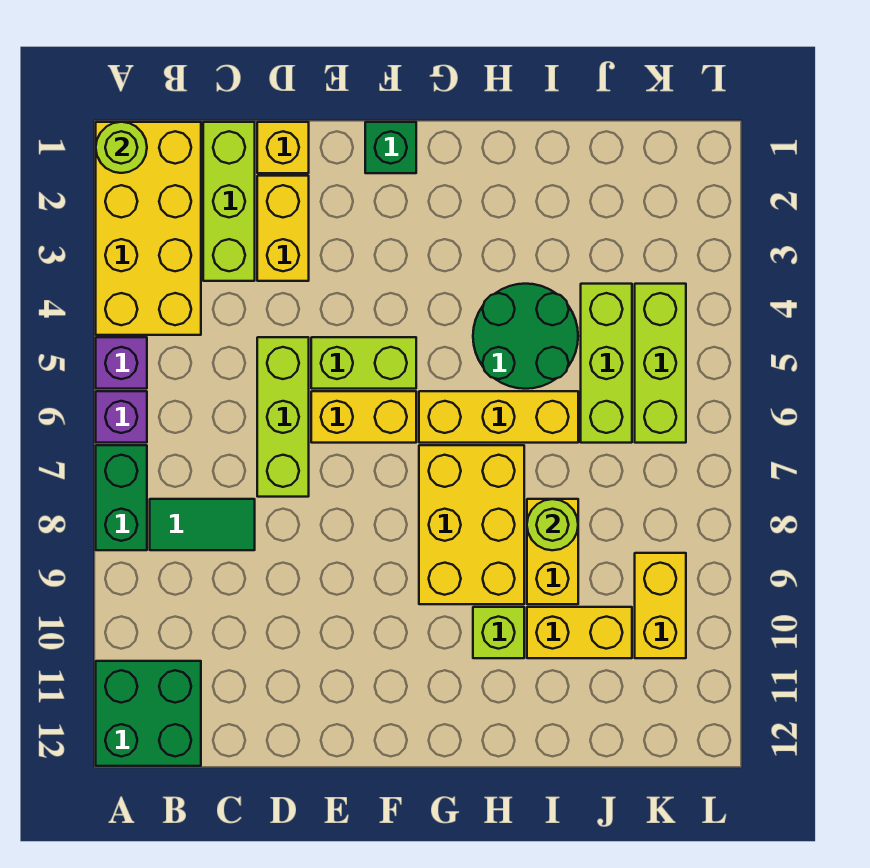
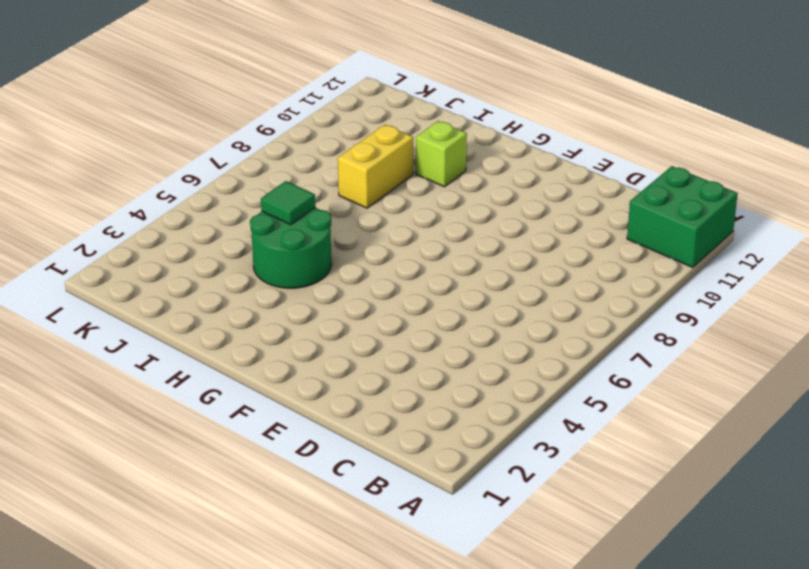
green 1x1 tile [261,181,315,225] -> none
none -> yellow 2x4 brick [96,122,201,335]
none -> purple 1x1 brick [96,337,147,389]
none -> purple 1x1 brick [96,391,147,443]

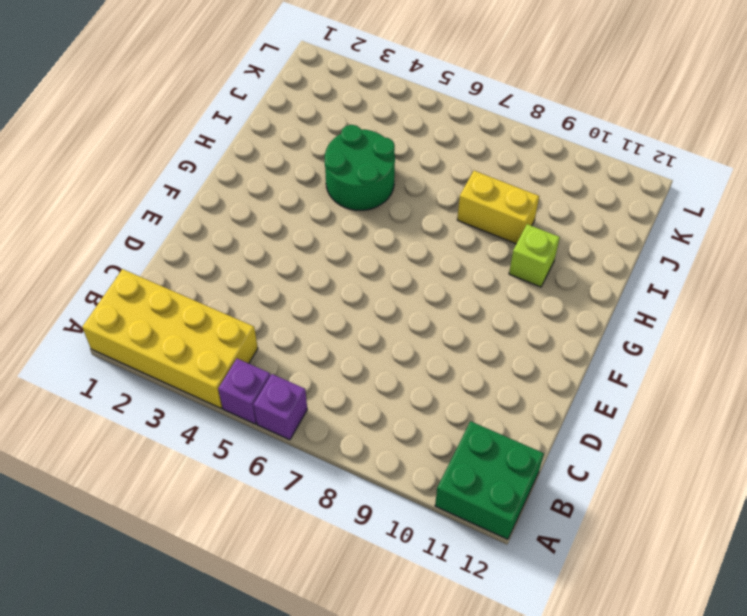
none -> green 1x2 brick [96,445,147,550]
none -> green 1x2 tile [150,499,255,550]
none -> lime 1x3 brick [203,122,255,281]

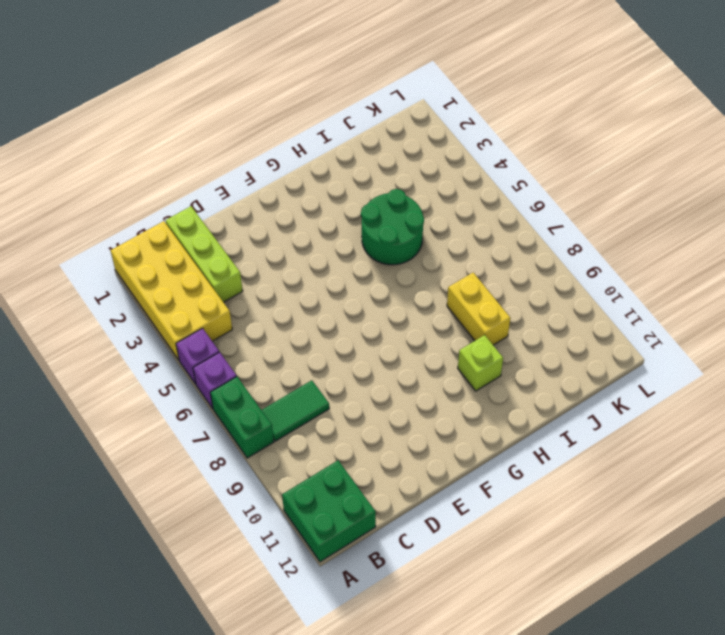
none -> yellow 1x1 brick [257,122,309,173]
none -> yellow 1x2 brick [257,176,309,281]
none -> lime 1x3 brick [257,337,309,497]

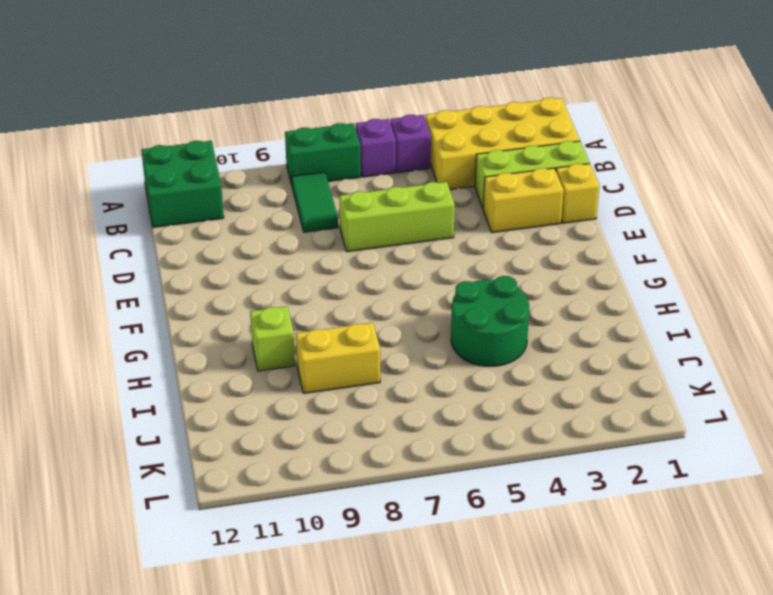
none -> lime 1x2 brick [311,337,416,389]
none -> yellow 1x2 brick [311,391,416,443]
none -> green 1x1 brick [365,122,416,173]

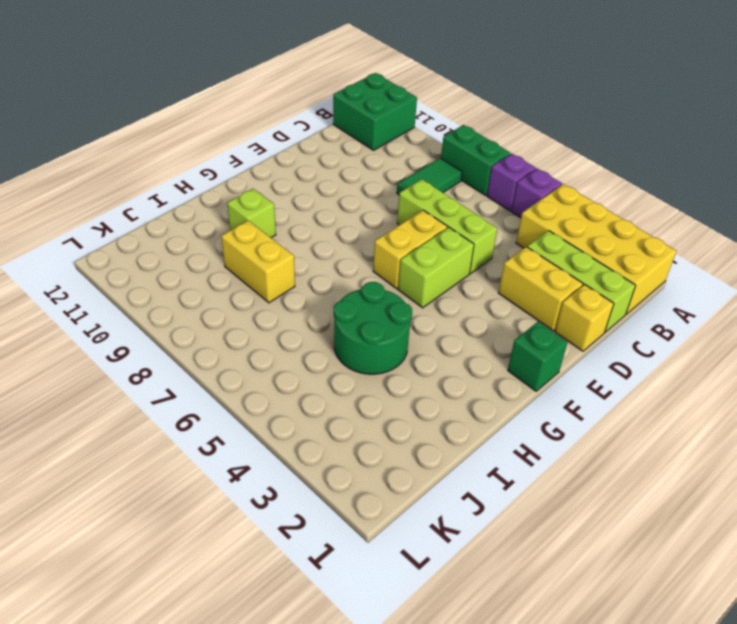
none -> yellow 1x3 brick [419,391,578,443]
none -> yellow 2x3 brick [419,445,524,604]
none -> yellow 1x2 brick [527,607,632,658]

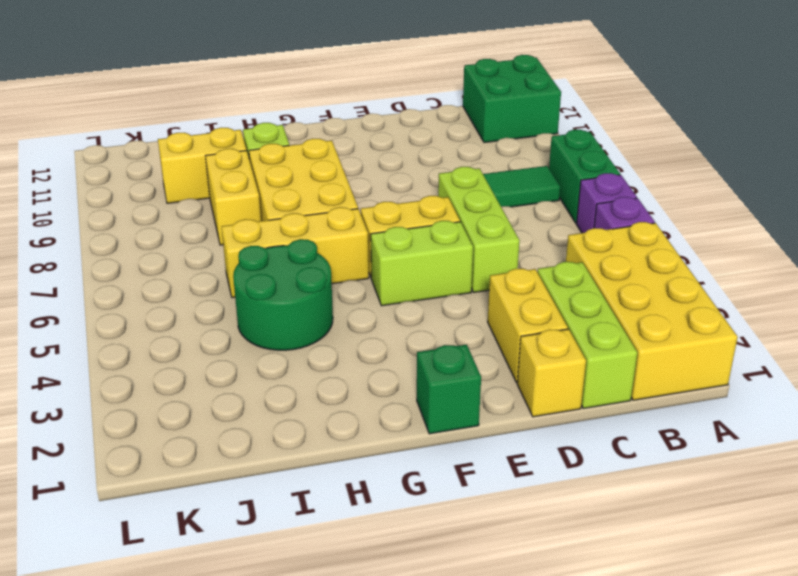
none -> lime 1x3 brick [581,284,632,443]
none -> lime 1x3 brick [635,284,686,443]
none -> yellow 1x2 brick [635,553,686,658]

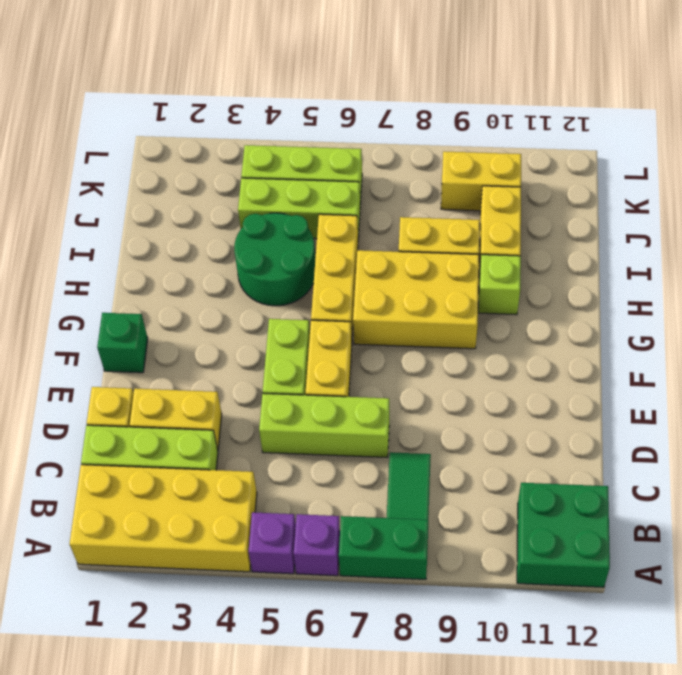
none -> lime 1x1 round brick [96,122,147,173]
none -> lime 1x1 round brick [527,499,578,550]

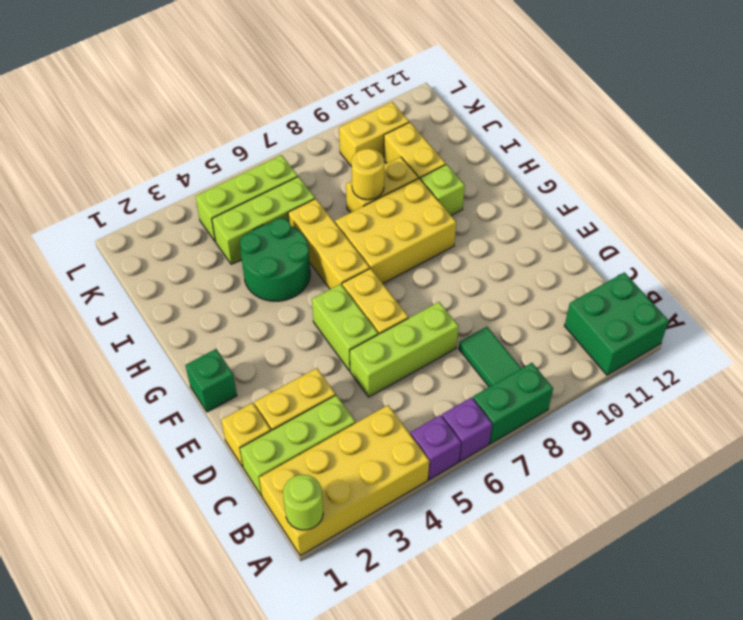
yellow 1x1 round brick [352,149,384,200] -> lime 1x1 round brick [527,499,578,550]

